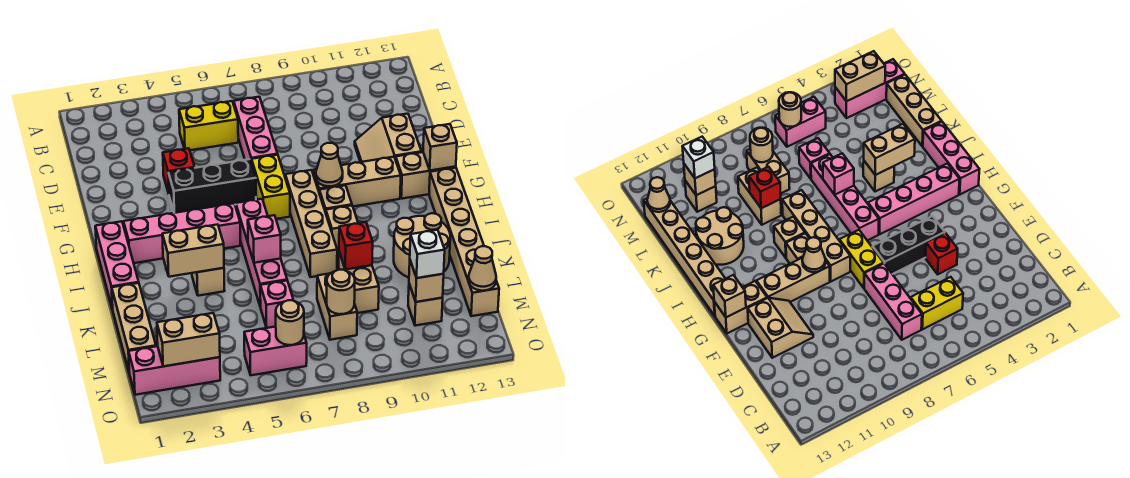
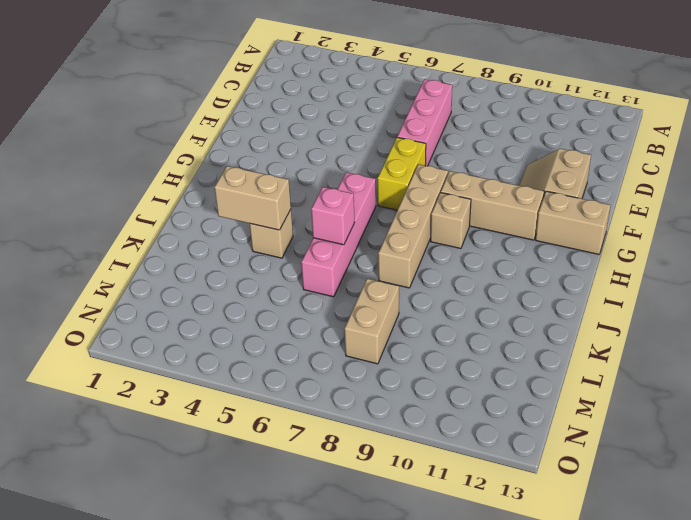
none -> yellow 1x2 brick [179,101,238,150]
none -> red 1x1 brick [163,148,195,193]
none -> black 1x3 brick [168,159,256,213]
none -> pink 1x3 brick [95,221,139,309]

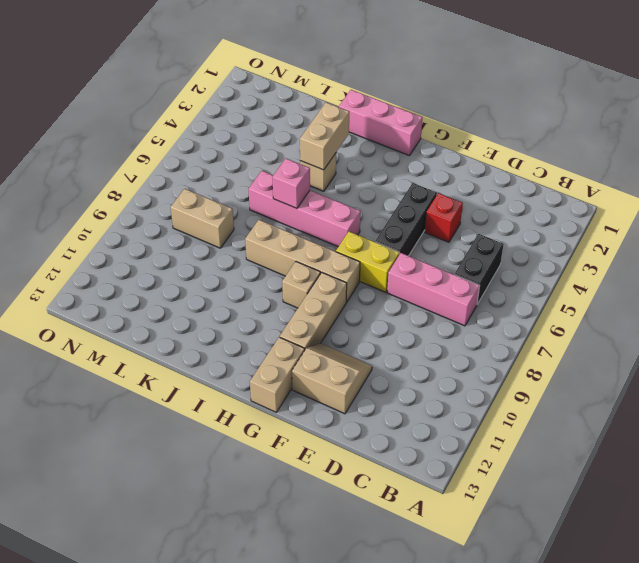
black 1x2 brick [454,234,504,304] -> yellow 1x2 brick [179,101,238,150]
none -> pink 1x4 brick [124,203,241,263]
none -> tan 1x6 brick [429,168,499,316]
none -> tan 1x1 brick [325,205,358,251]
none -> tan 2x2 round brick [394,213,450,277]

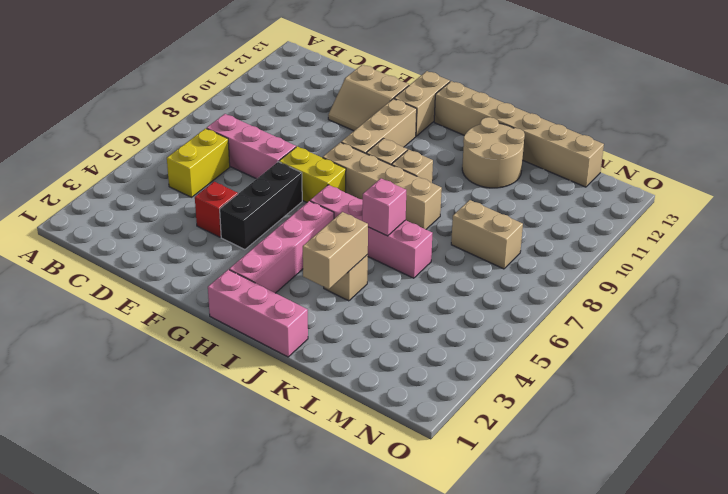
none -> tan 1x3 brick [112,283,156,370]
none -> tan 1x2 brick [339,252,379,313]
none -> pink 1x1 brick [260,280,294,328]
none -> tan 1x1 brick [408,284,443,326]

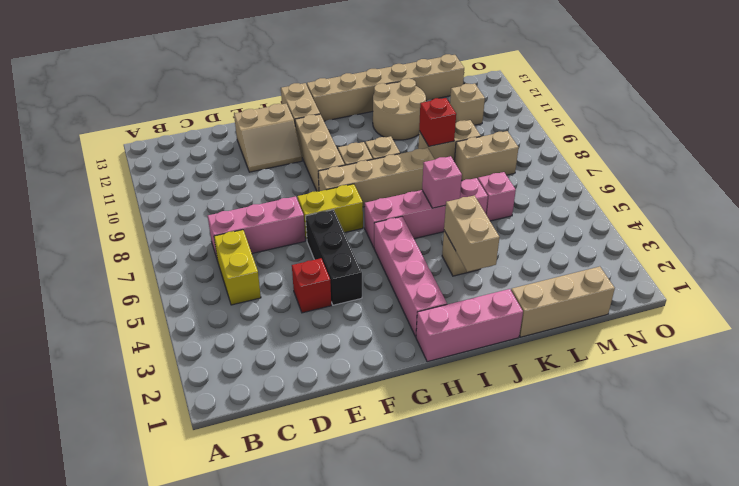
none -> pink 1x3 brick [129,346,220,395]
none -> pink 1x2 brick [244,327,307,375]
none -> tan 1x1 cone [316,143,343,186]
none -> tan 1x1 brick [423,124,457,171]

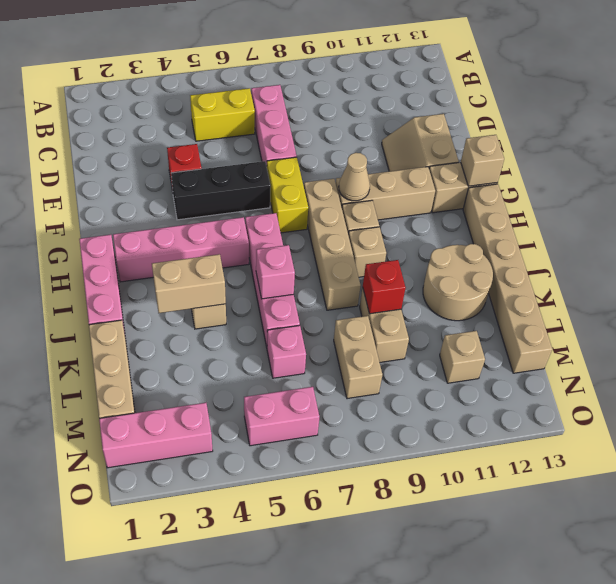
none -> tan 1x1 round brick [327,270,355,314]
none -> tan 1x1 brick [409,261,444,302]
none -> tan 1x1 cone [468,246,496,291]
none -> tan 1x2 brick [157,313,220,366]

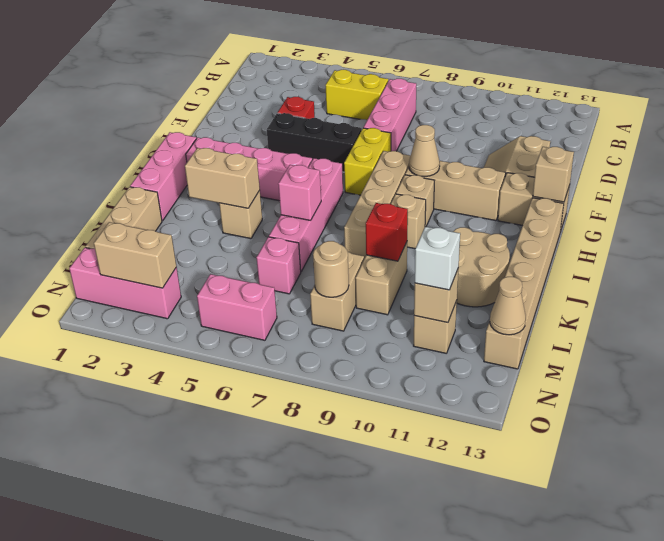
none -> tan 1x1 round brick [276,300,304,345]

